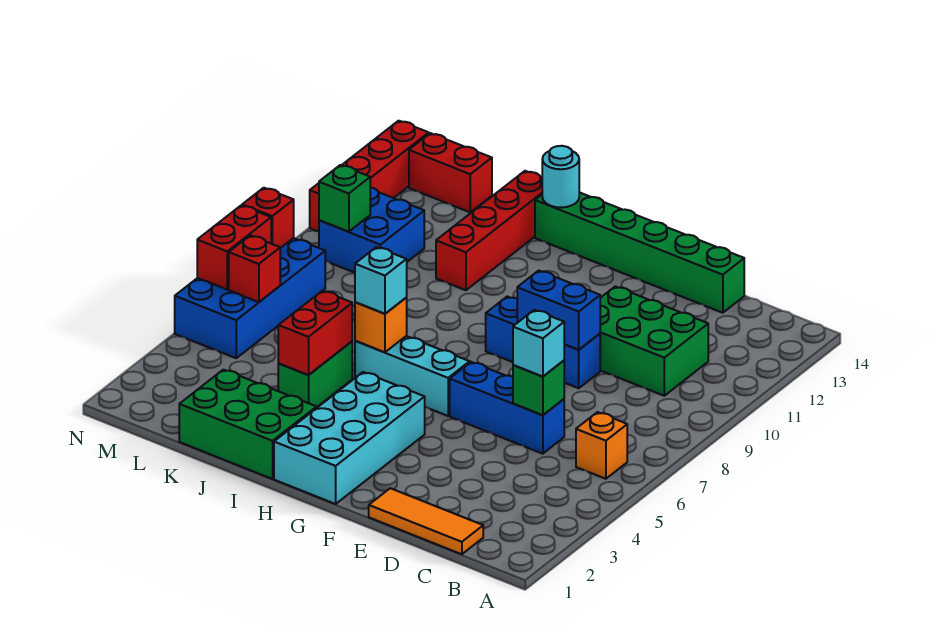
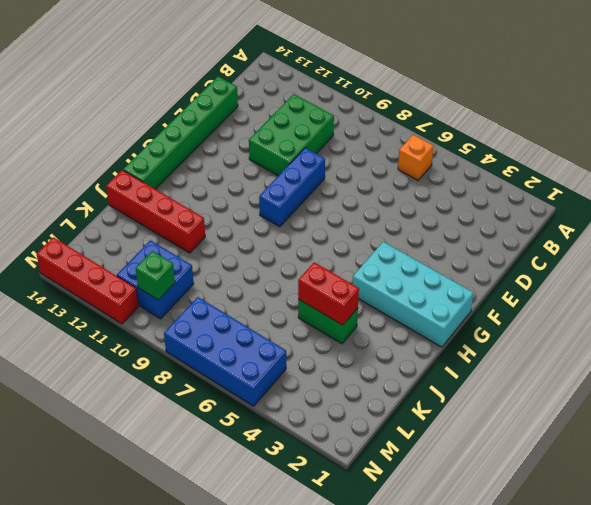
none -> orange 1x3 tile [369,488,483,554]
none -> blue 1x3 brick [450,362,564,454]
none -> cyan 1x3 brick [355,336,470,416]

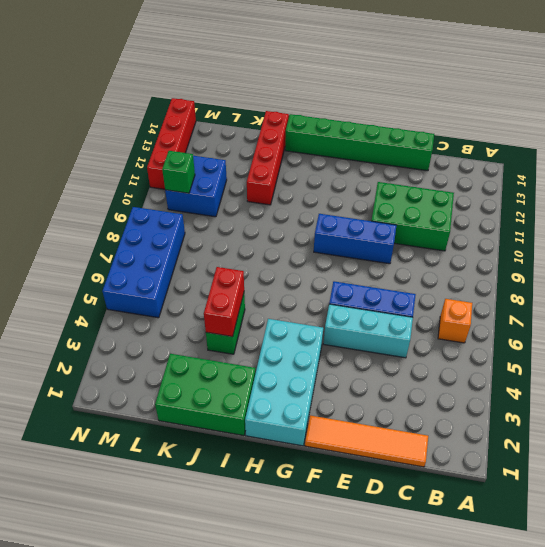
orange 1x4 tile [305,415,428,467] -> orange 1x3 tile [369,488,483,554]
cyan 1x3 brick [323,304,413,358] -> cyan 1x3 brick moved to [355,336,470,416]
none -> red 1x2 brick [409,133,492,212]
none -> green 1x1 brick [513,361,564,415]
none -> blue 1x2 brick [517,271,600,350]

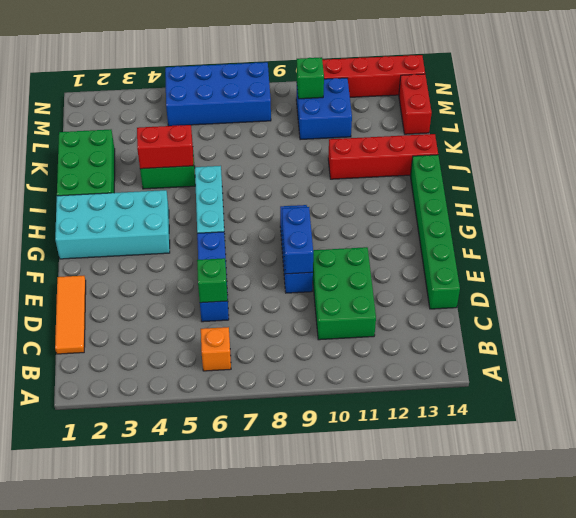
none -> orange 1x1 brick [355,298,407,352]
none -> cyan 1x1 round brick [542,146,579,208]
none -> red 1x1 brick [229,235,280,302]

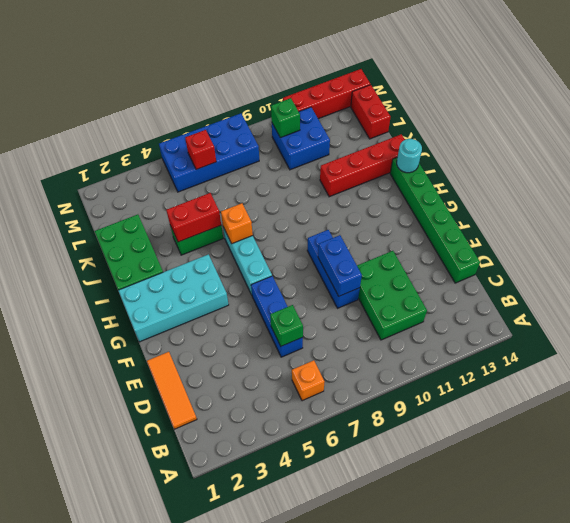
none -> red 1x2 brick [197,205,271,289]
none -> red 1x1 brick [242,188,294,248]
none -> cyan 1x1 brick [513,310,565,377]

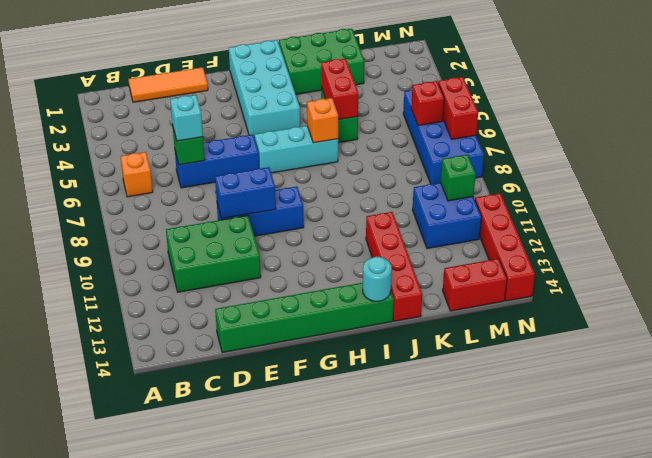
none -> red 1x1 brick [242,188,294,248]
none -> cyan 1x1 brick [355,247,407,314]

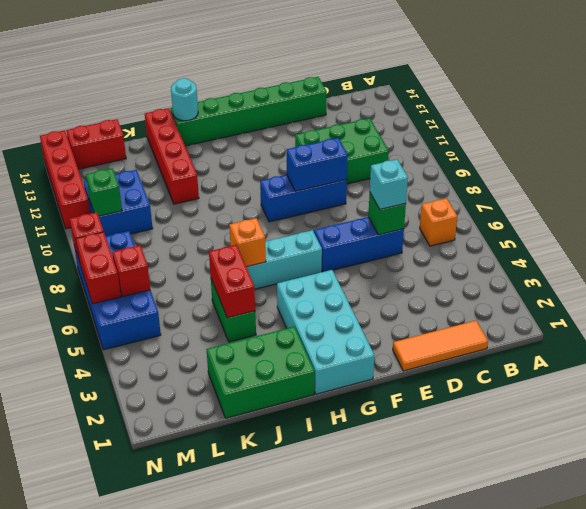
none -> cyan 1x1 brick [355,247,407,314]

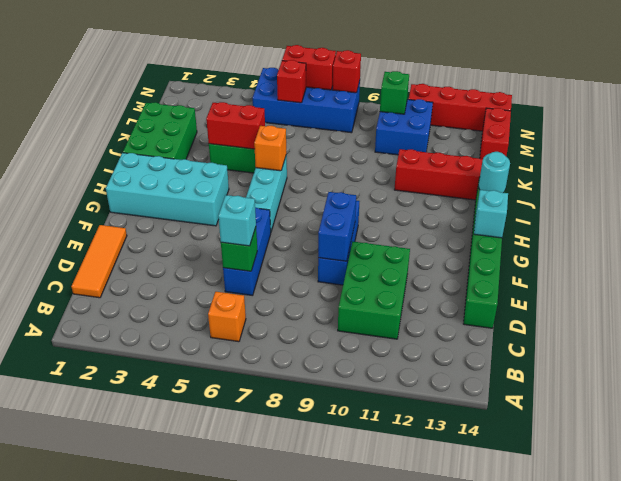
cyan 1x1 brick [474,190,508,238] -> cyan 1x1 brick moved to [355,247,407,314]

